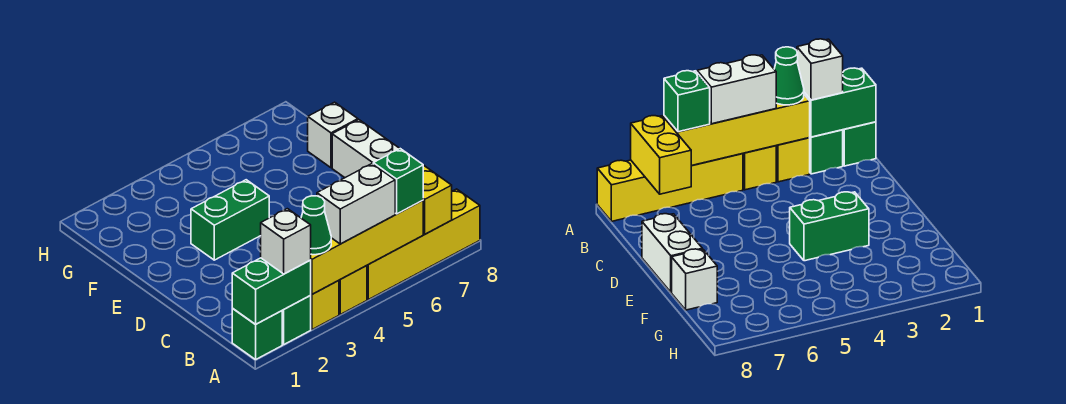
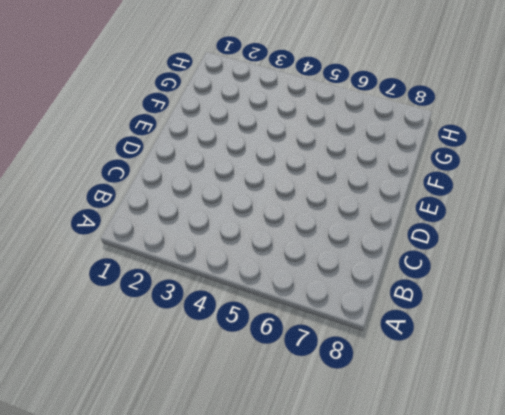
none -> green 1x1 brick [232,309,282,360]
none -> green 1x1 brick [282,296,311,344]
none -> yellow 1x1 brick [310,281,339,329]

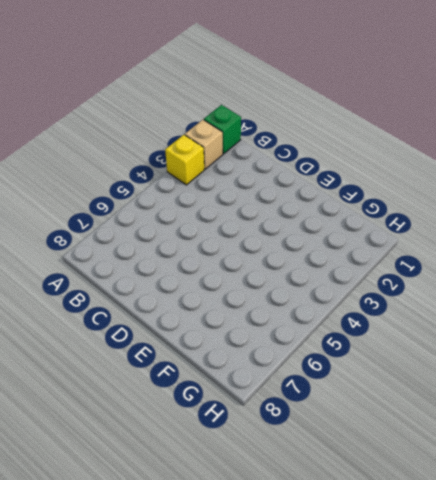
tan 1x1 brick [185,120,223,169] -> green 1x1 brick [282,296,311,344]
none -> yellow 1x1 brick [339,266,367,314]
none -> yellow 1x4 brick [367,189,480,299]
none -> white 1x2 brick [332,120,400,178]

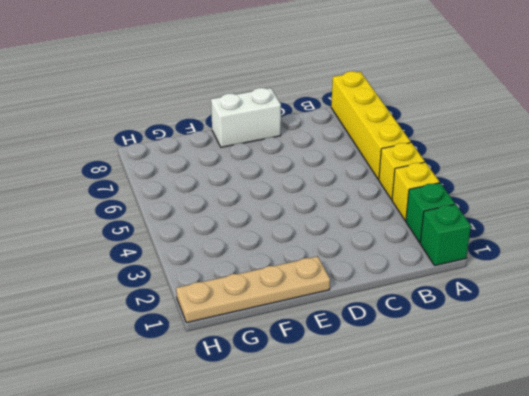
tan 1x4 plate [176,256,330,323] -> none
none -> green 1x2 brick [191,180,269,260]
none -> white 1x1 brick [308,102,358,168]
none -> green 1x2 brick [232,258,311,324]

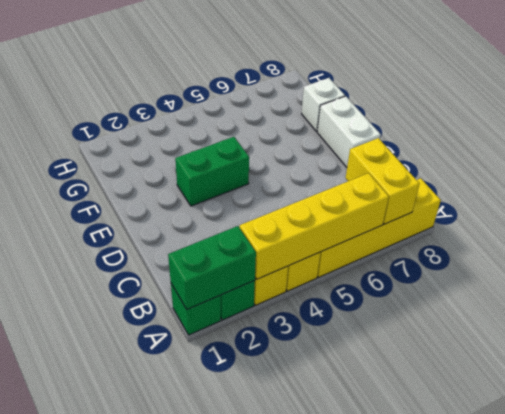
none -> white 1x1 brick [261,209,311,274]
none -> green 1x1 cone [301,196,331,255]
none -> white 1x2 brick [317,164,395,244]

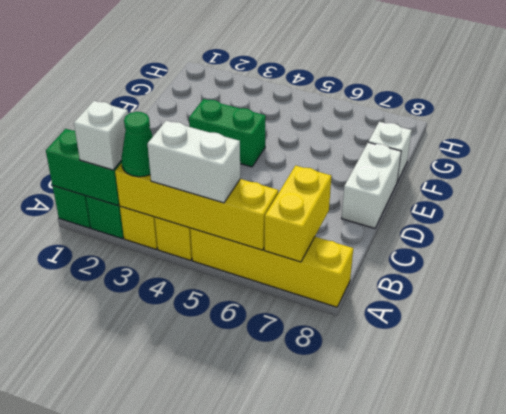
none -> green 1x1 brick [373,149,423,214]

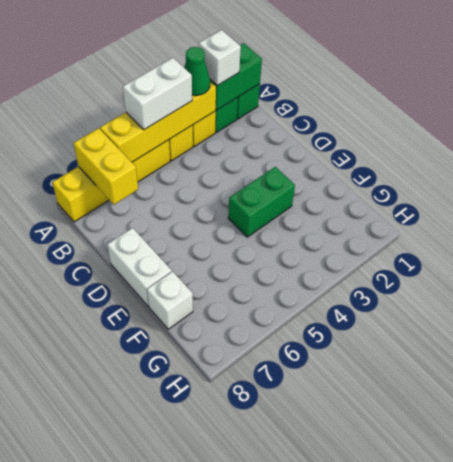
none -> green 1x1 brick [373,149,423,214]

